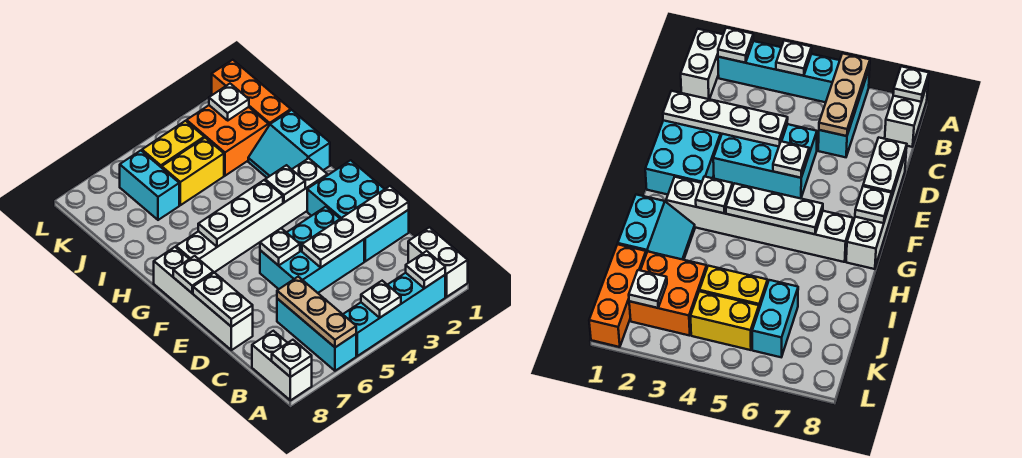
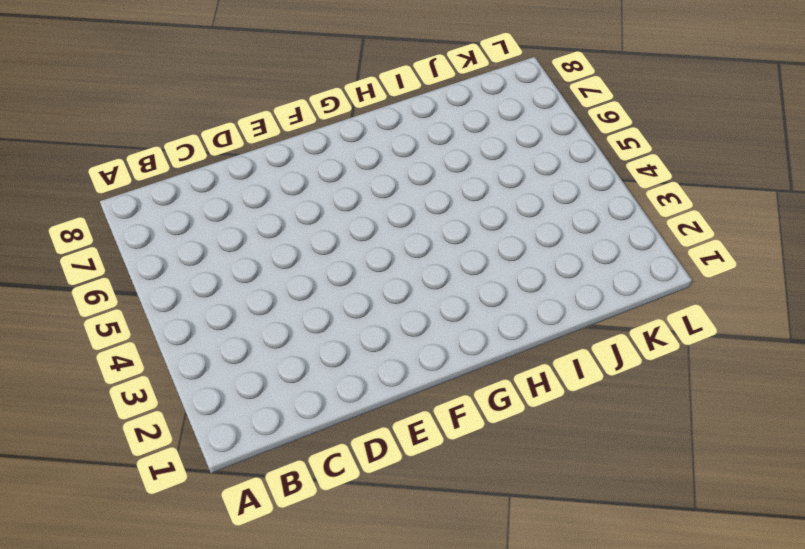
none -> white 1x2 brick [408,227,468,297]
none -> cyan 1x4 brick [343,273,445,356]
none -> cyan 1x3 brick [277,299,356,371]

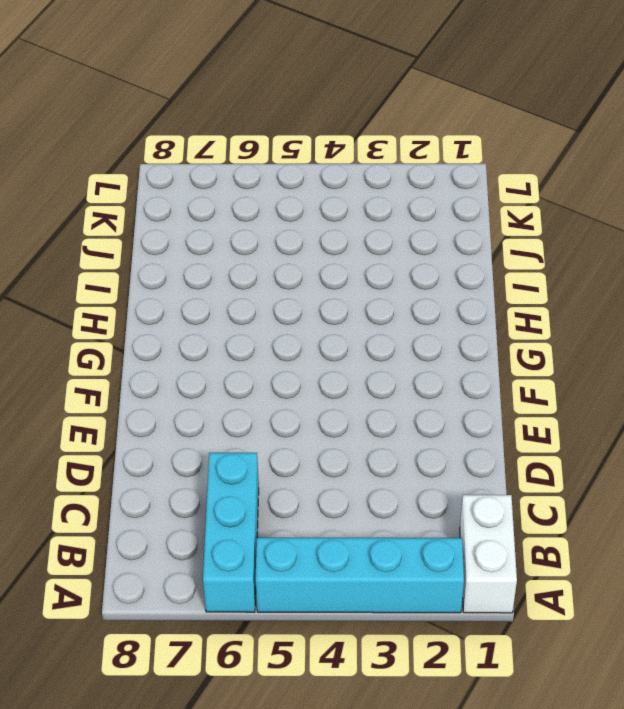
none -> white 1x2 brick [252,331,312,400]
none -> cyan 2x3 brick [307,160,409,261]
none -> cyan 2x3 brick [260,207,364,293]

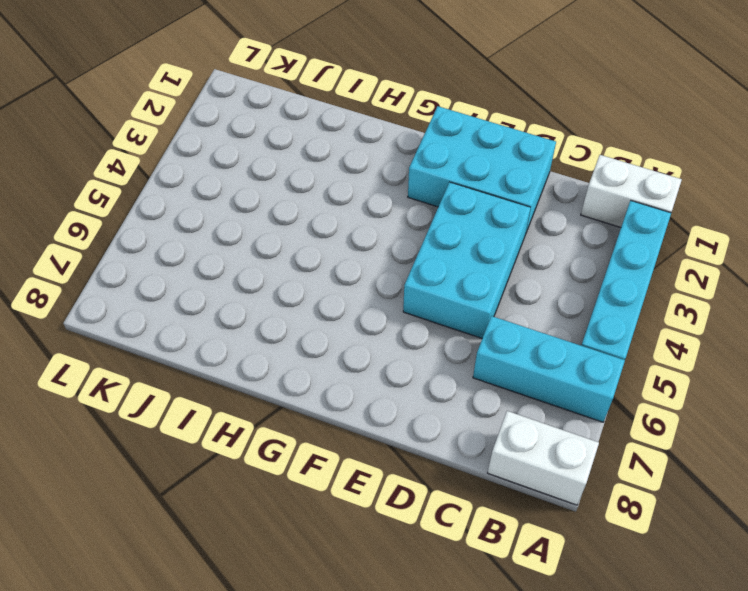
none -> white 1x4 brick [154,247,253,350]
none -> white 1x6 brick [176,158,328,273]
none -> cyan 2x2 slope [248,110,330,178]

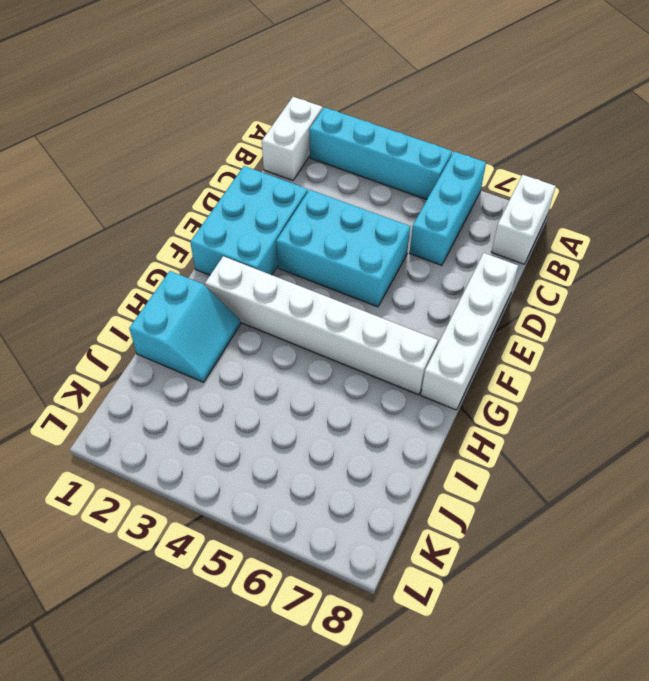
none -> orange 1x3 brick [212,60,291,125]
none -> orange 2x2 brick [187,105,269,176]
none -> yellow 1x2 brick [162,138,224,205]

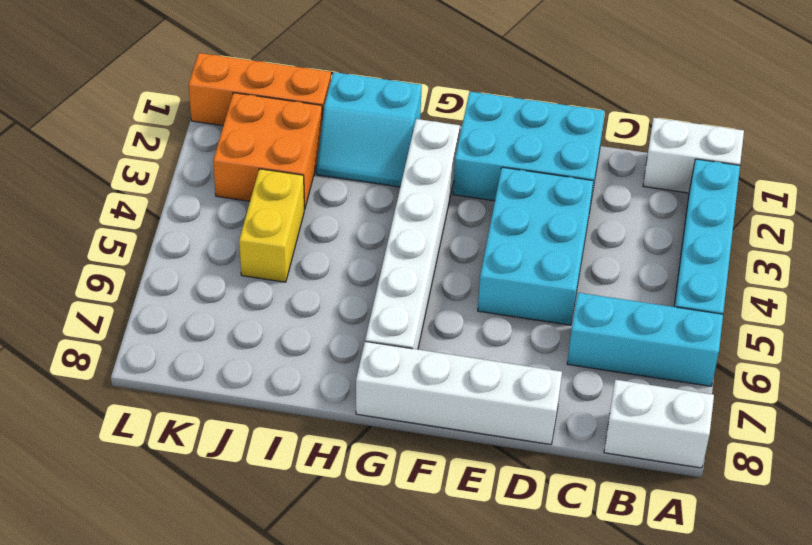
none -> cyan 1x2 brick [120,151,179,220]
none -> yellow 1x2 brick [142,121,204,168]
none -> white 1x1 plate [406,251,445,288]

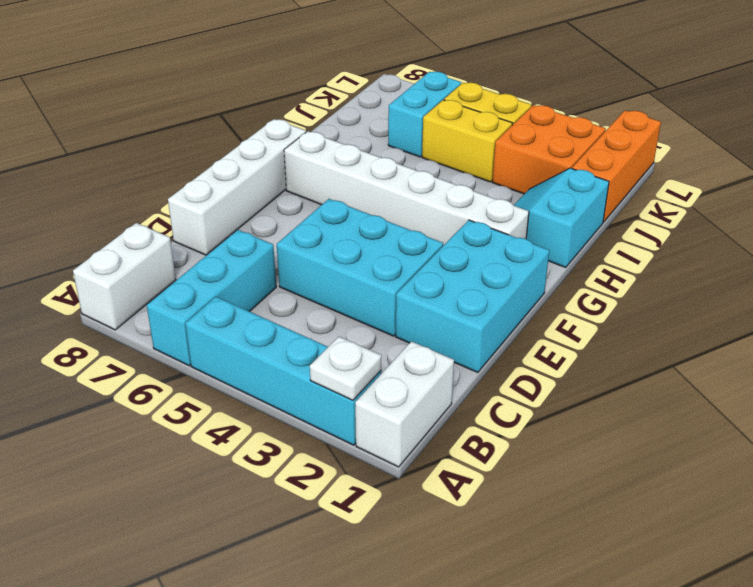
none -> white 1x1 plate [361,281,401,318]
none -> tan 1x3 plate [277,277,356,347]
none -> white 1x1 plate [272,340,312,377]

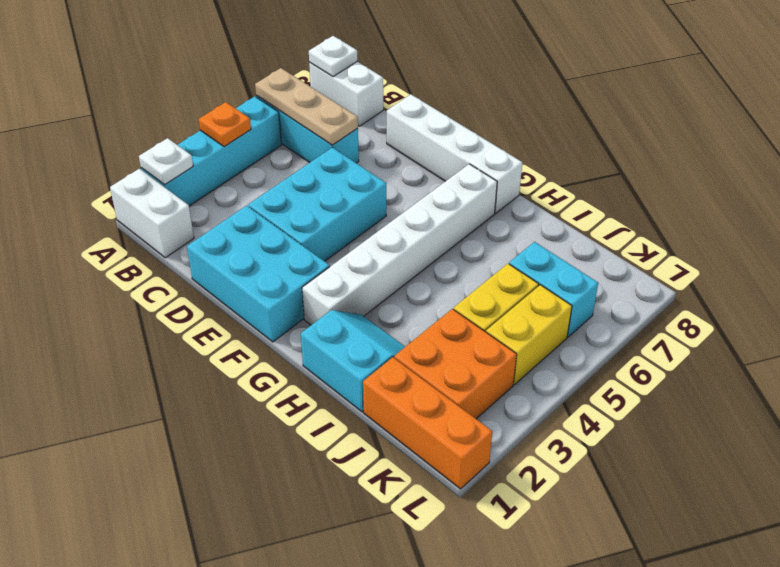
orange 1x1 plate [199,102,251,147] -> white 1x1 plate [361,281,401,318]
none -> white 1x4 plate [302,186,409,267]
none -> white 1x2 plate [193,273,253,327]
none -> white 1x1 plate [260,228,300,266]

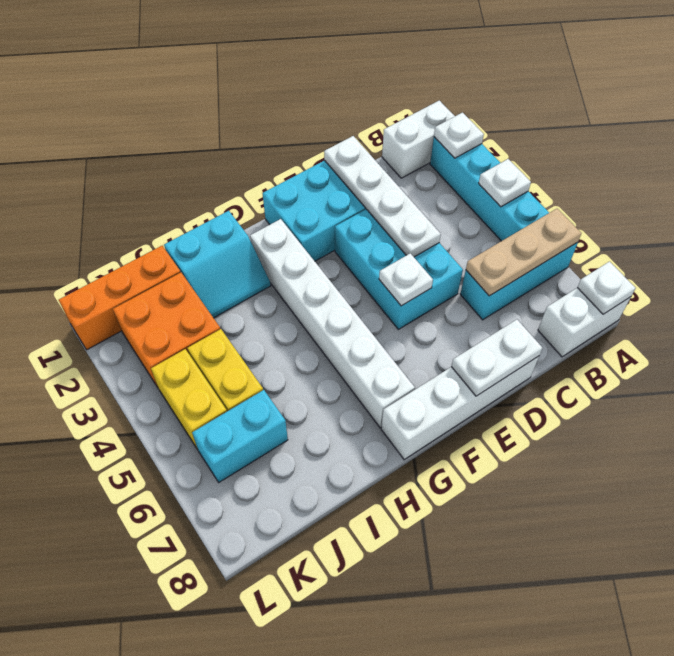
none -> white 1x1 plate [173,256,213,293]
none -> white 1x1 plate [265,165,305,202]
none -> white 1x3 plate [198,180,283,247]

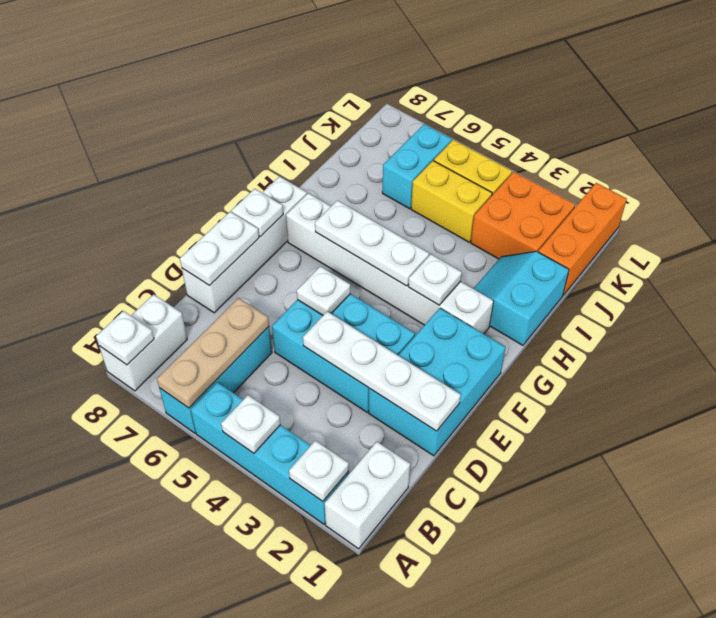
none -> white 1x1 plate [209,84,249,120]

